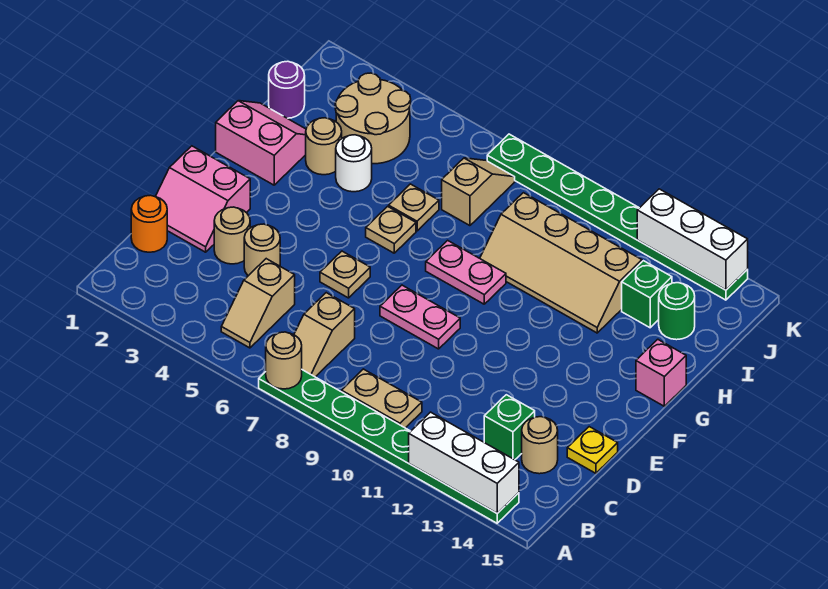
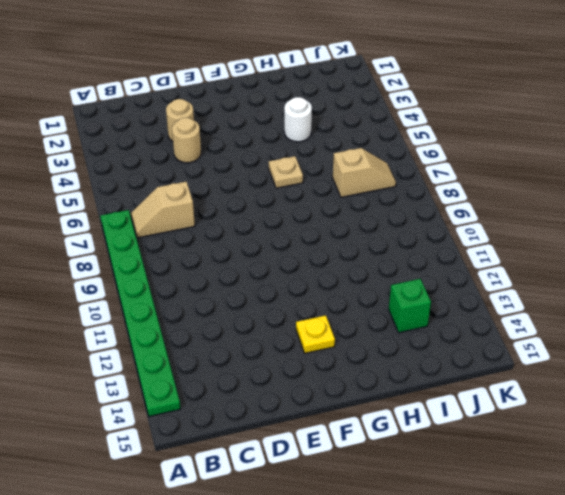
yellow 1x1 plate [296,315,335,353] -> yellow 1x1 plate moved to [567,427,618,473]
none -> tan 1x2 slope [221,259,295,348]
none -> tan 1x2 plate [342,369,422,428]
none -> orange 1x1 round brick [131,195,167,252]
none -> green 1x1 brick [484,395,535,460]

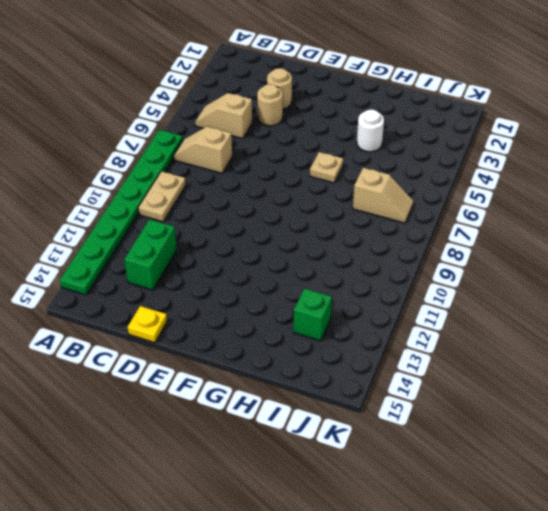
green 1x2 brick [124,219,177,290] -> green 1x1 brick [484,395,535,460]
none -> orange 1x1 round brick [131,195,167,252]
none -> tan 1x1 round brick [522,417,558,474]
none -> pink 2x2 slope [155,146,250,252]
none -> tan 1x1 plate [320,251,370,298]

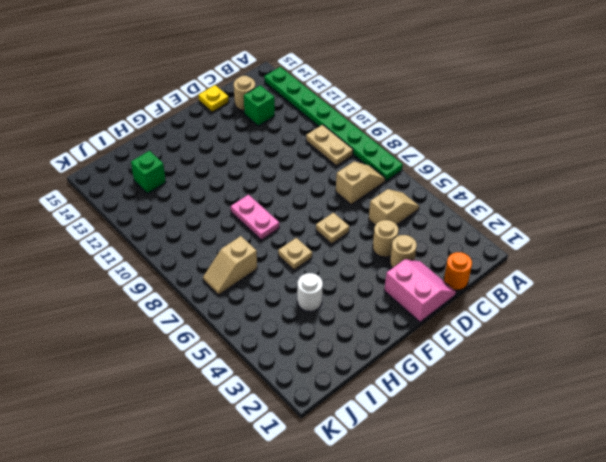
none -> pink 1x2 plate [380,285,460,349]
none -> pink 2x2 slope [216,101,306,185]
none -> pink 1x1 brick [636,339,686,406]
none -> tan 1x1 round brick [306,118,342,175]

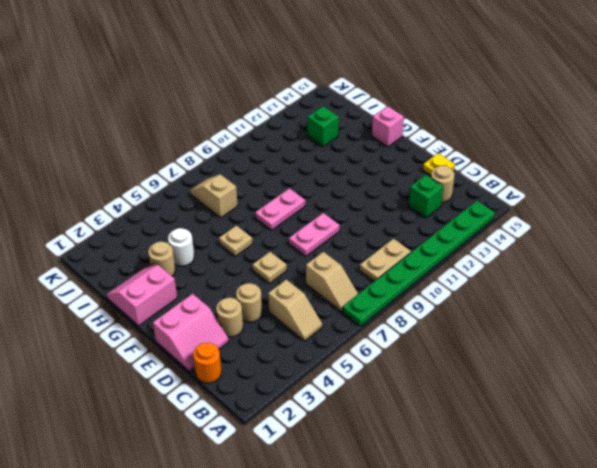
none -> tan 1x1 plate [389,184,439,231]
none -> tan 2x4 slope [480,193,642,333]
none -> purple 1x1 round brick [269,61,305,118]
none -> tan 2x2 round brick [335,73,411,164]

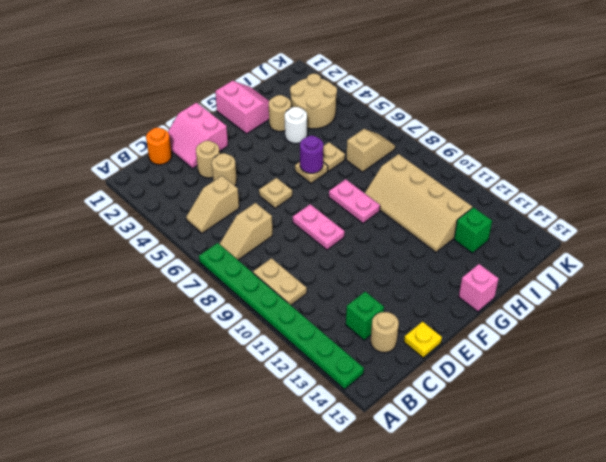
purple 1x1 round brick [300,136,323,173] -> purple 1x1 round brick moved to [269,61,305,118]
none -> green 1x1 round brick [659,283,695,340]
none -> green 1x8 plate [487,134,748,300]
none -> tan 1x1 round brick [266,332,302,389]
none -> white 1x3 brick [409,412,519,513]

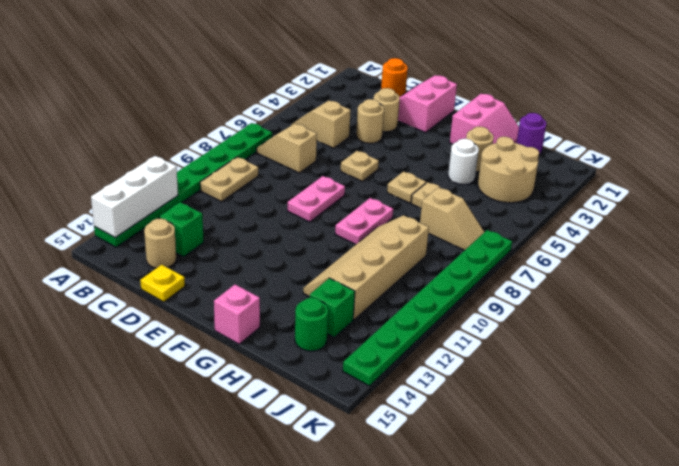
none -> tan 1x1 round brick [266,332,302,389]
none -> white 1x3 brick [637,189,748,290]

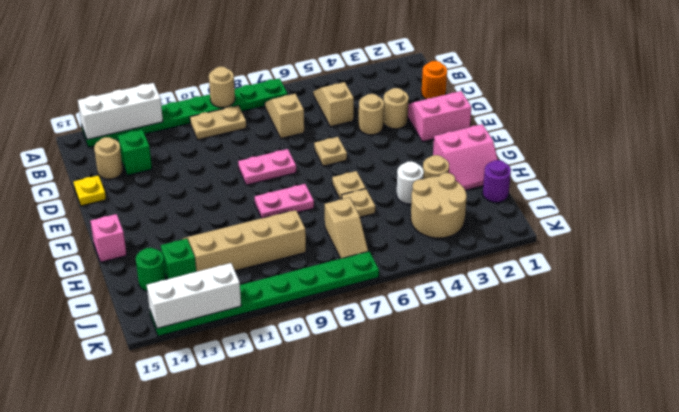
tan 1x1 round brick [209,67,235,108] -> tan 1x1 round brick moved to [266,332,302,389]

